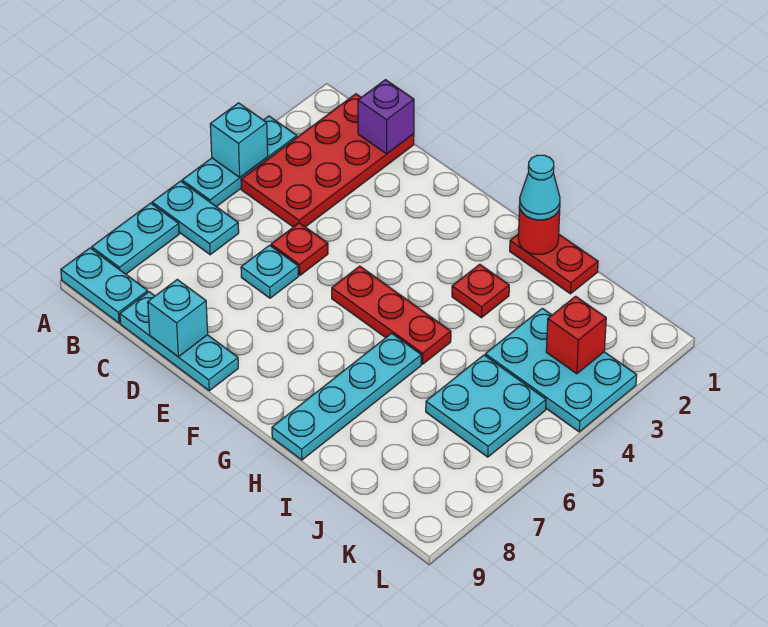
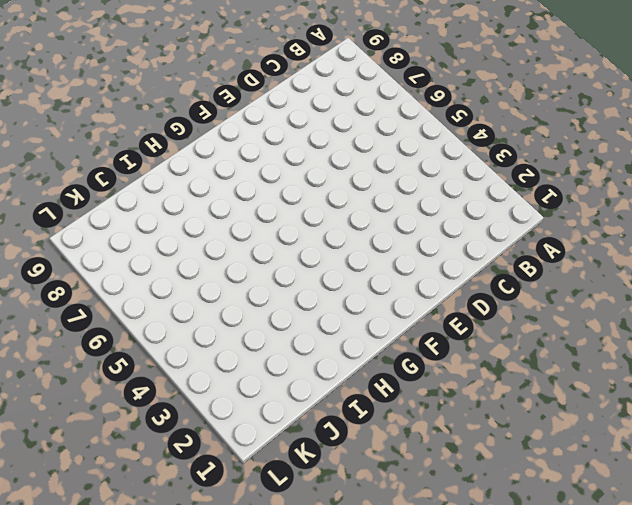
none -> cyan 1x3 plate [182,116,297,207]
none -> cyan 1x2 plate [152,181,239,255]
none -> cyan 1x2 plate [92,203,179,274]

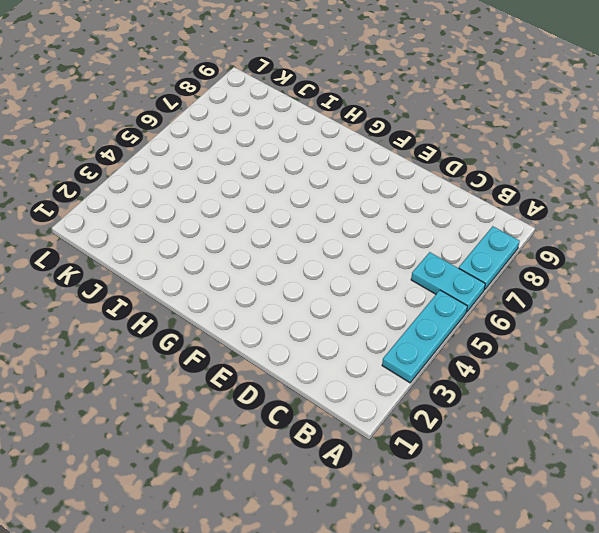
none -> cyan 1x2 plate [61,248,148,323]
none -> red 2x4 plate [241,94,414,227]
none -> cyan 1x3 plate [120,292,238,391]

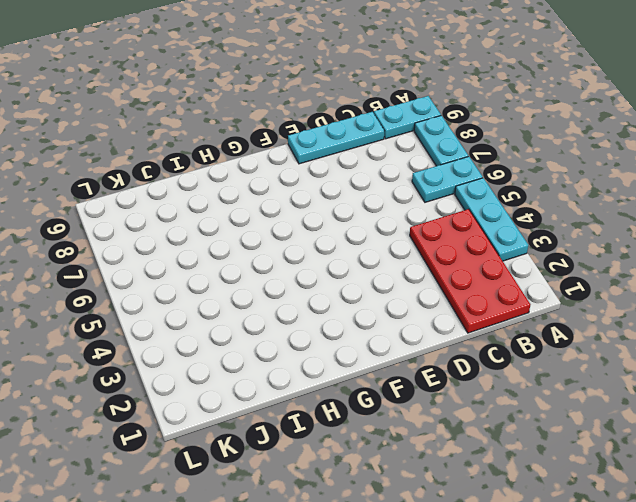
none -> red 1x1 plate [271,223,328,275]
none -> cyan 1x1 plate [241,245,298,298]
none -> red 1x3 plate [332,266,451,364]

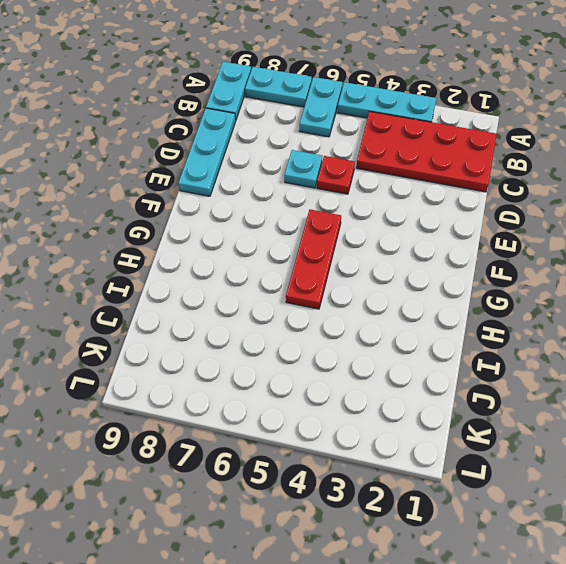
none -> red 1x2 plate [510,234,598,294]
none -> red 1x1 plate [452,264,509,318]
none -> cyan 1x4 plate [272,333,421,460]

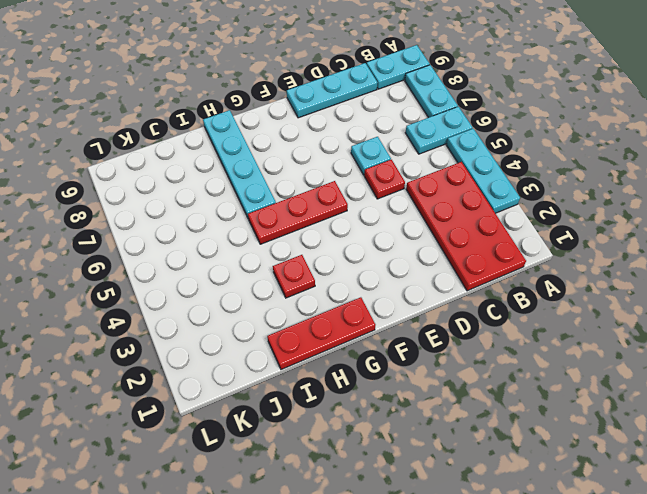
red 1x3 plate [267,297,375,370] -> red 1x2 plate [510,234,598,294]
none -> cyan 2x3 plate [485,308,637,432]
none -> cyan 2x2 plate [426,355,546,457]
none -> cyan 1x1 brick [210,103,268,177]

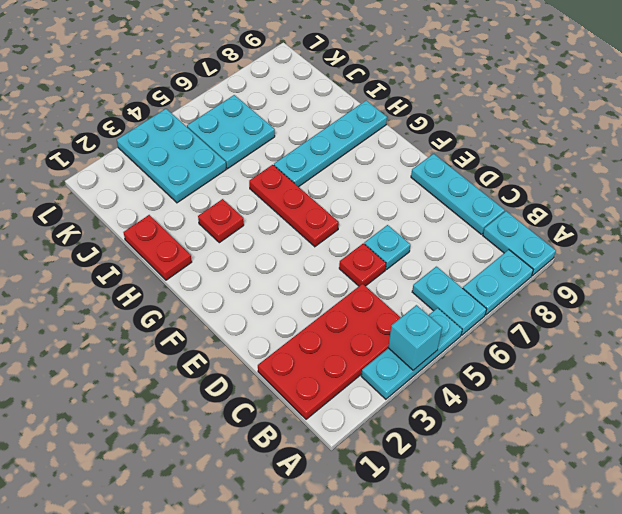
none -> purple 1x1 brick [358,80,414,154]
none -> cyan 1x1 brick [148,280,208,357]
none -> red 1x1 round brick [518,205,560,254]

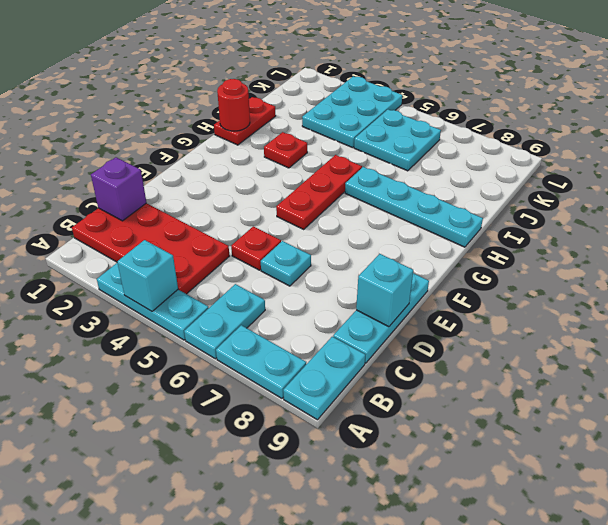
none -> red 1x1 brick [546,296,606,374]
none -> cyan 1x1 cone [520,155,560,220]

